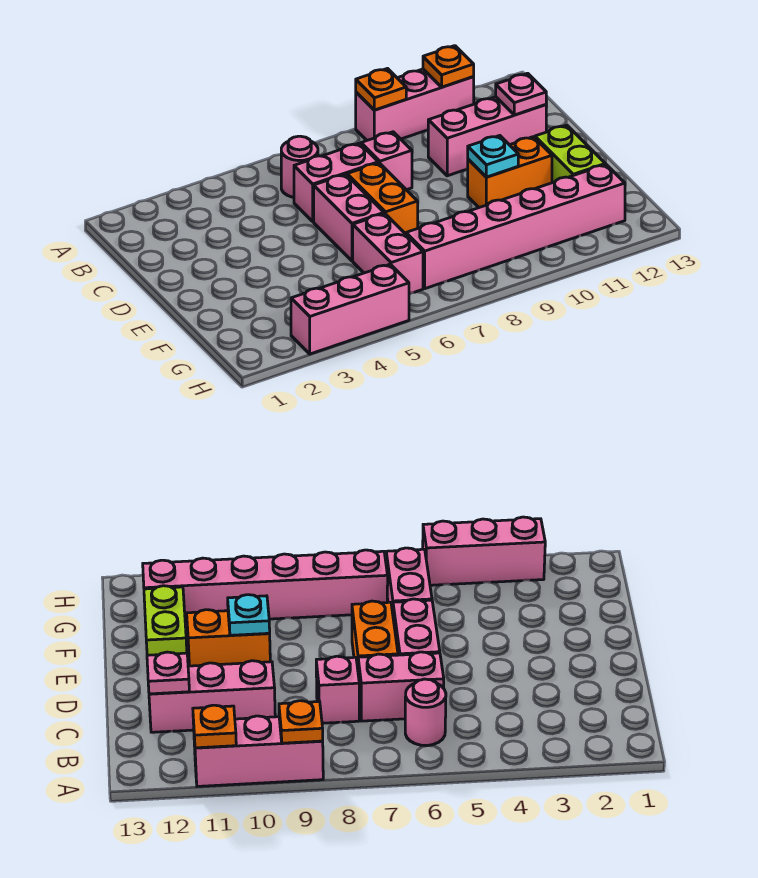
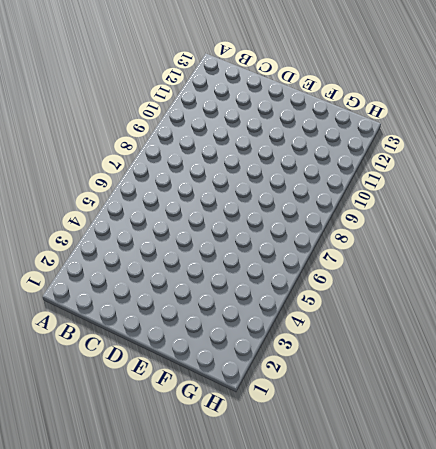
none -> pink 1x3 brick [356,69,474,140]
none -> pink 1x1 round brick [281,136,318,197]
none -> pink 1x2 brick [294,143,378,221]

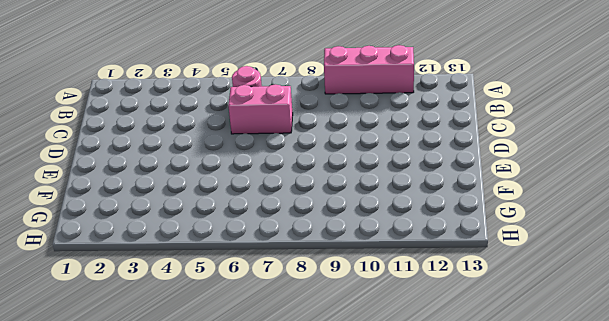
none -> pink 1x1 brick [361,132,412,190]
none -> pink 1x3 brick [428,97,546,176]
none -> pink 1x2 brick [314,174,384,261]

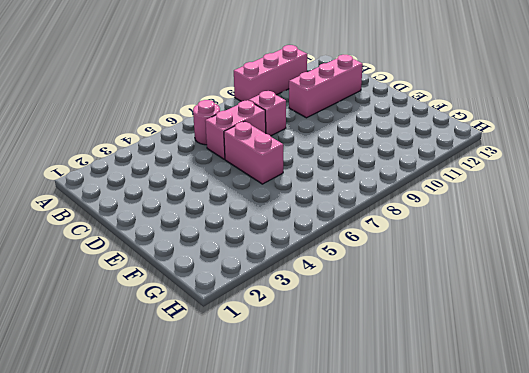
none -> orange 1x2 brick [347,163,418,234]
none -> orange 1x2 brick [468,137,552,208]
none -> lime 1x2 brick [535,125,605,183]

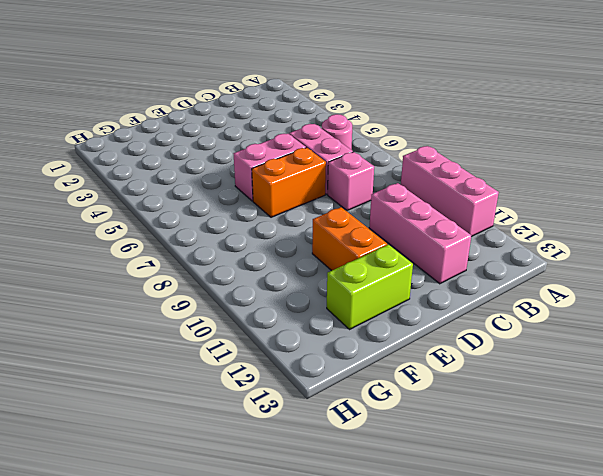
none -> pink 1x2 brick [353,214,423,294]
none -> pink 1x6 brick [406,164,625,289]
none -> pink 1x3 brick [291,264,409,354]

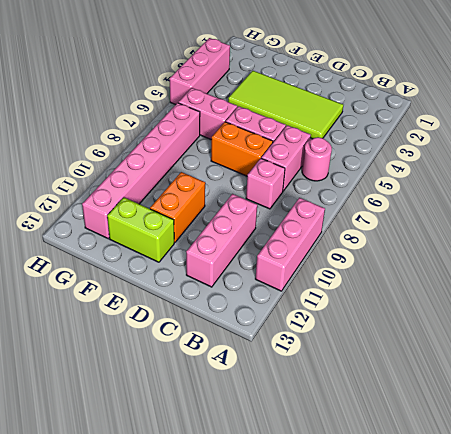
lime 2x4 tile [228,71,343,139] -> none
none -> orange 1x1 plate [356,69,406,110]
none -> orange 1x1 plate [423,46,474,87]
none -> pink 1x1 plate [496,73,546,115]

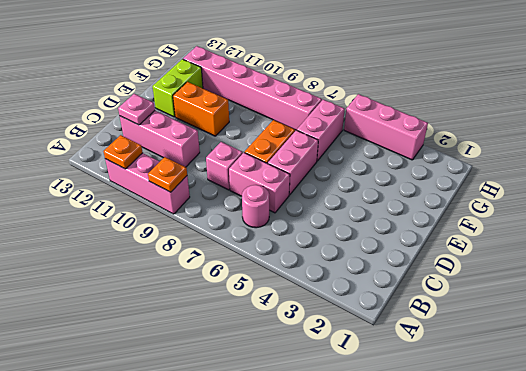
none -> cyan 1x1 plate [468,136,518,177]

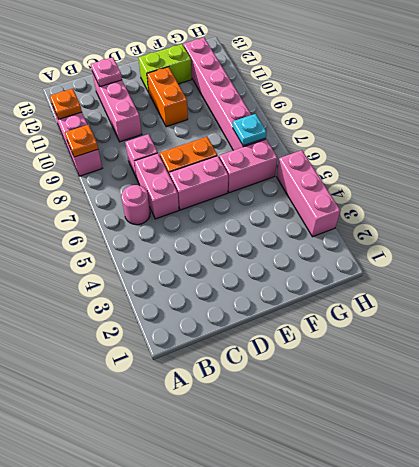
cyan 1x1 plate [233,114,266,146] -> cyan 1x1 plate moved to [468,136,518,177]

